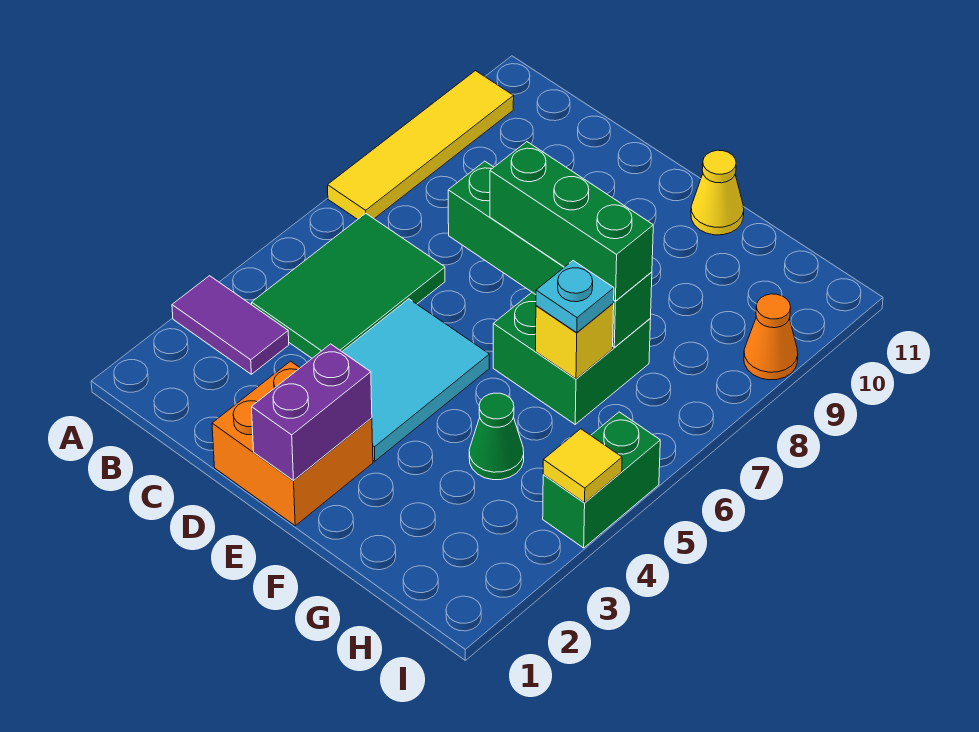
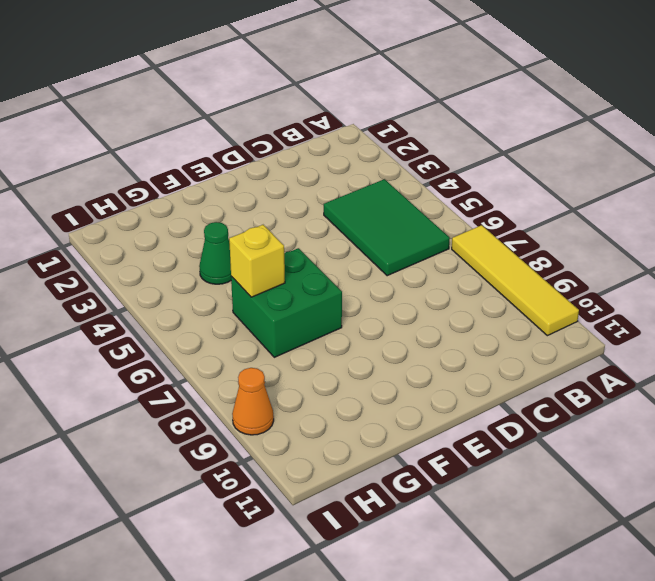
none -> purple 1x2 tile [172,276,289,374]
none -> orange 2x2 brick [212,361,373,526]
none -> cyan 2x3 tile [342,299,489,461]

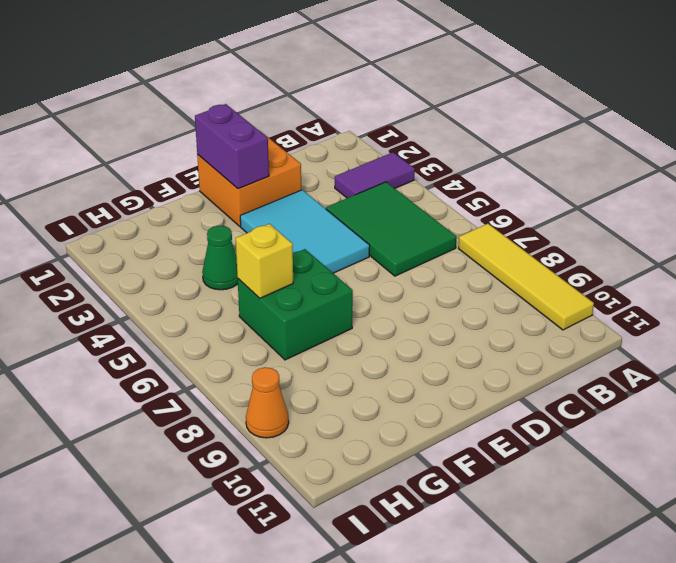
none -> yellow 1x1 cone [691,150,744,235]
none -> green 1x2 brick [543,412,660,548]
none -> green 1x4 brick [448,161,652,348]

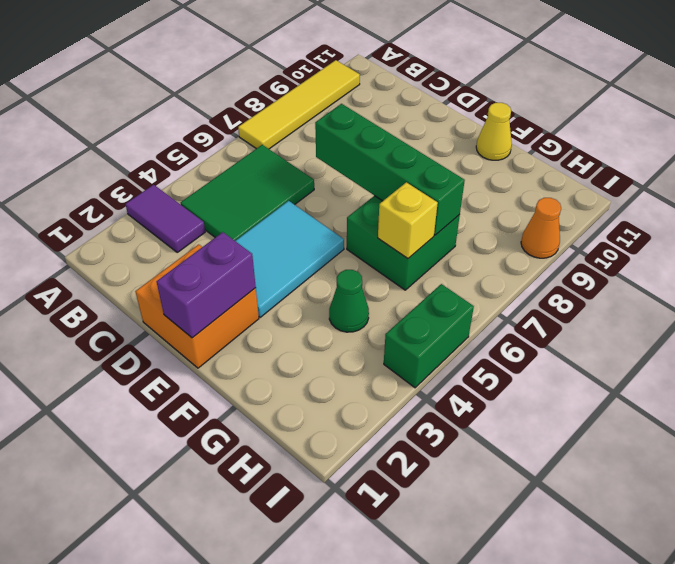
none -> yellow 1x1 tile [543,429,622,503]
none -> green 1x3 brick [490,142,653,301]
none -> cyan 1x1 plate [536,261,614,333]

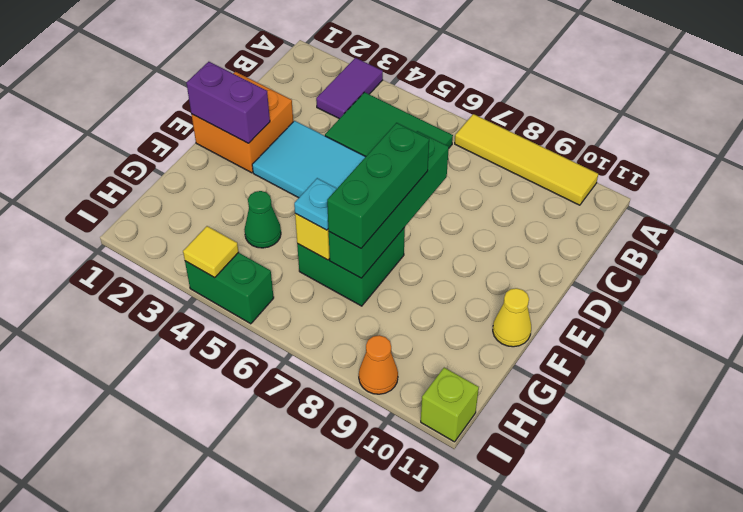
lime 1x1 brick [421,368,479,442] -> none

